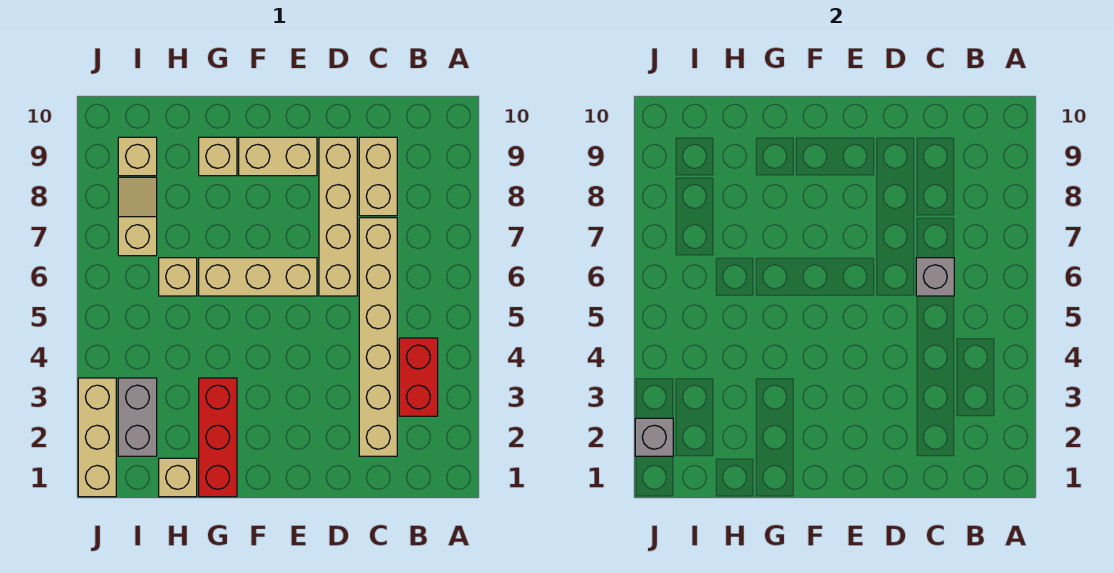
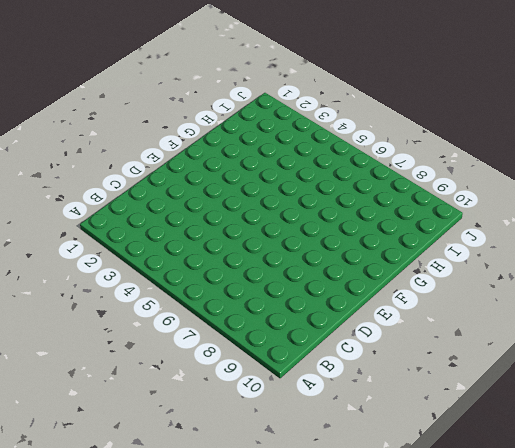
none -> red 1x2 brick [399,338,438,416]
none -> tan 1x6 brick [359,218,397,456]
none -> tan 1x2 brick [359,137,397,216]

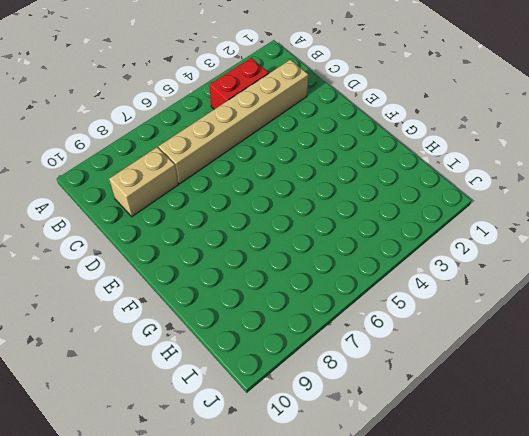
none -> tan 1x4 brick [319,137,357,296]
none -> tan 1x3 brick [199,258,317,296]
none -> tan 1x2 brick [239,137,317,176]

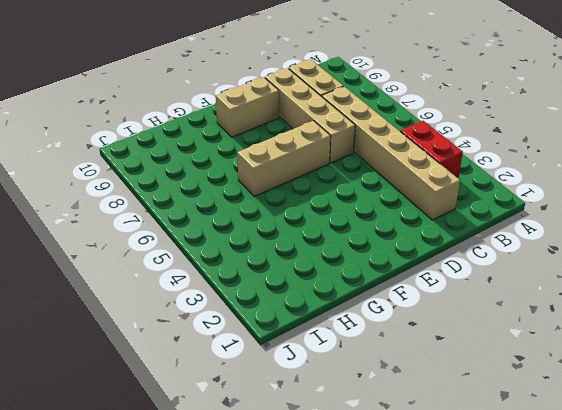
none -> red 1x3 brick [199,378,237,497]
none -> tan 1x1 brick [199,137,237,176]
none -> tan 1x1 brick [159,458,197,497]

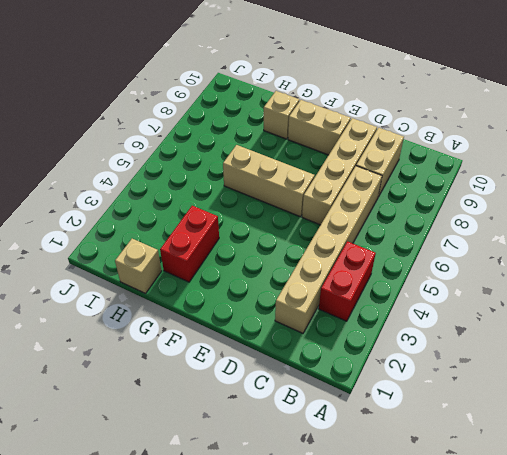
red 1x2 brick [160,206,219,282] -> red 1x3 brick [199,378,237,497]
none -> tan 1x1 brick [159,258,197,296]
none -> grey 1x2 brick [118,378,157,456]
none -> tan 1x2 slope [118,177,157,256]

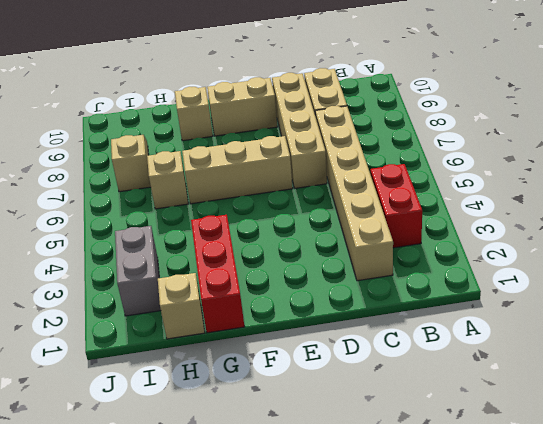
none -> tan 1x1 brick [118,137,157,176]
none -> tan 1x3 brick [78,378,116,497]
none -> grey 1x1 brick [916,258,954,296]

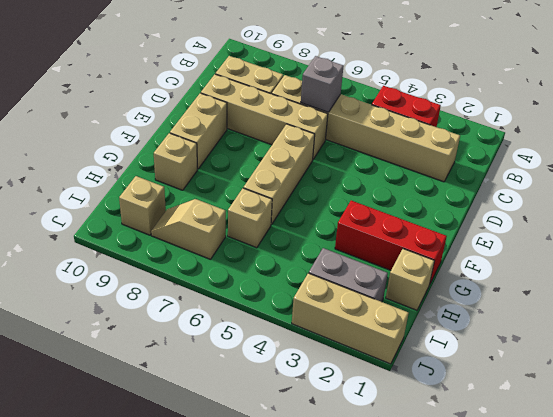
none -> grey 1x1 brick [635,418,673,456]

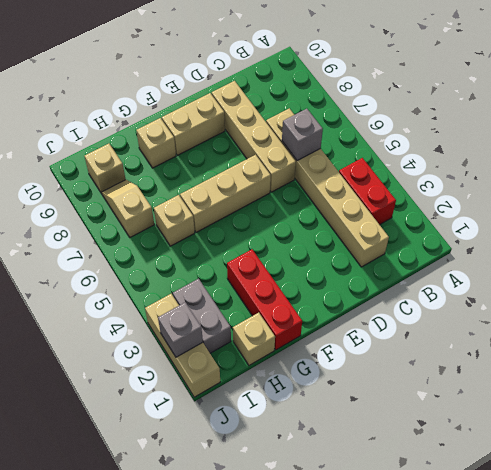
none -> tan 1x2 brick [359,137,397,216]

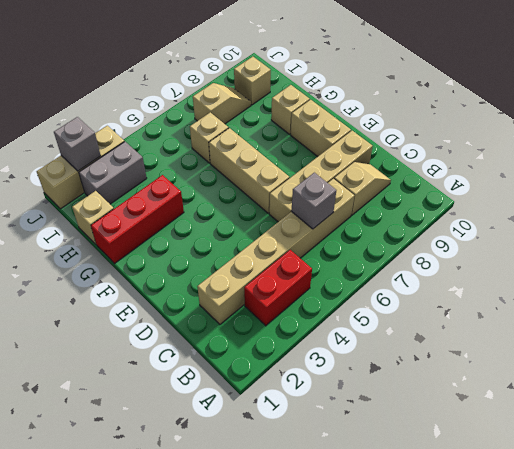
tan 1x2 slope [334,162,391,215] -> tan 1x2 brick [359,137,397,216]

